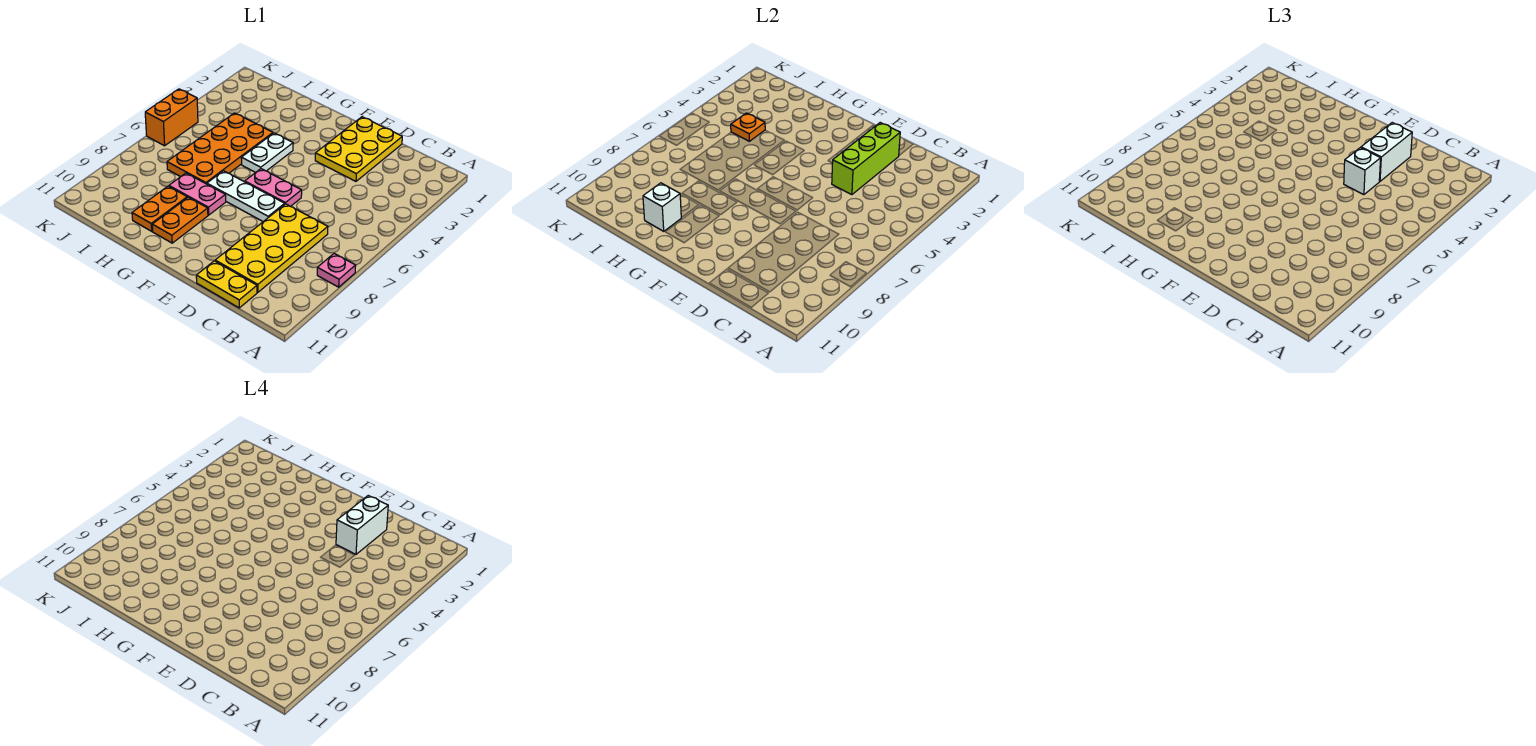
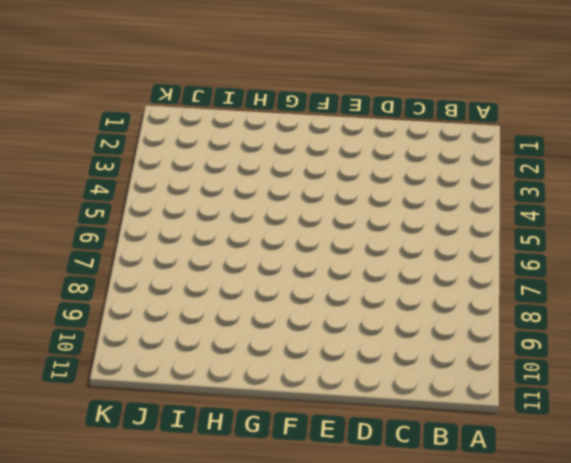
none -> pink 1x1 plate [317,253,356,287]
none -> yellow 2x4 plate [215,204,328,292]
none -> yellow 1x2 plate [196,261,257,308]

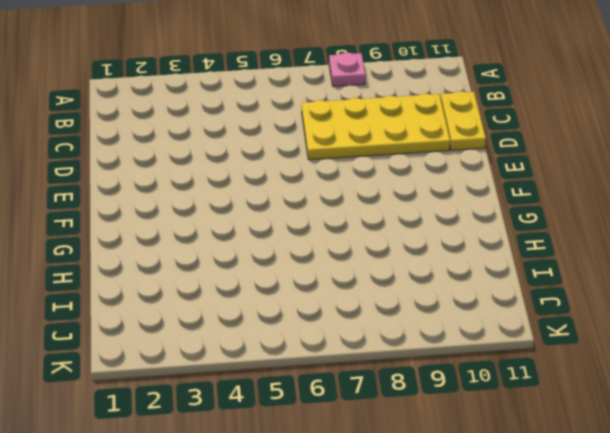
none -> yellow 2x3 plate [315,117,402,181]
none -> pink 1x2 plate [245,169,302,206]
none -> white 1x3 plate [207,171,285,222]

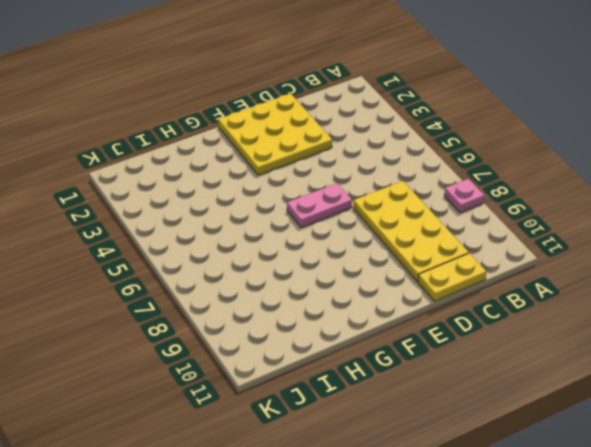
yellow 3x3 plate [218,93,332,175] -> yellow 2x3 plate [315,117,402,181]
none -> white 1x3 plate [207,171,285,222]
none -> white 1x2 plate [241,133,293,173]
none -> pink 1x2 plate [169,173,226,215]

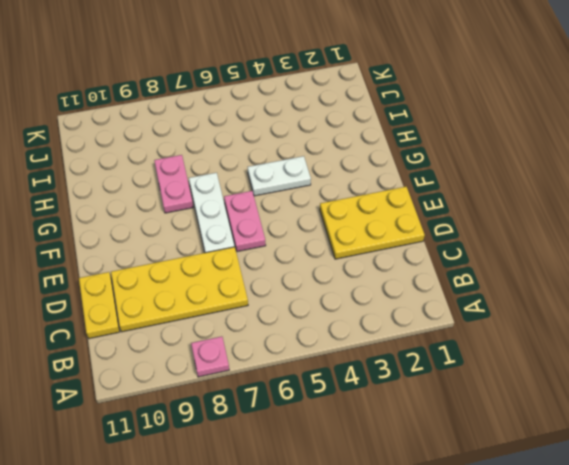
none -> orange 1x2 plate [152,197,208,243]
none -> orange 2x4 plate [167,113,273,184]
none -> orange 1x2 plate [132,186,187,231]

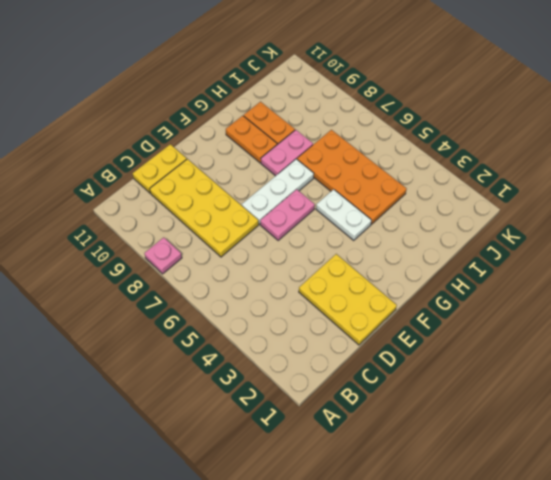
none -> orange 1x2 brick [145,89,198,146]
none -> lime 1x3 brick [832,123,900,195]
none -> white 1x1 brick [643,183,681,231]

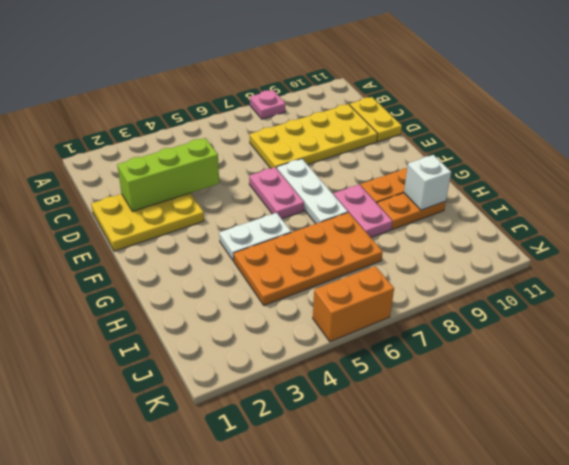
none -> orange 1x1 plate [731,113,765,141]
none -> white 1x2 brick [1361,123,1412,182]
none -> white 1x1 brick [1344,148,1381,195]

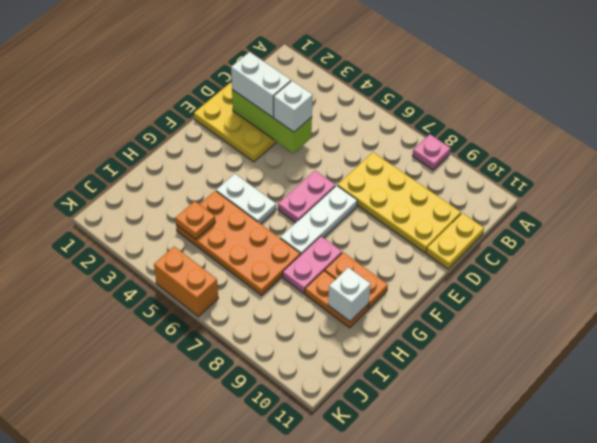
none -> white 1x2 brick [336,496,388,554]

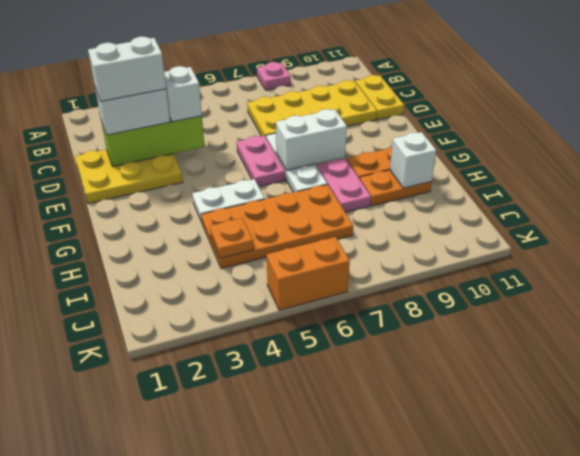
white 1x2 brick [276,109,347,170] -> none

